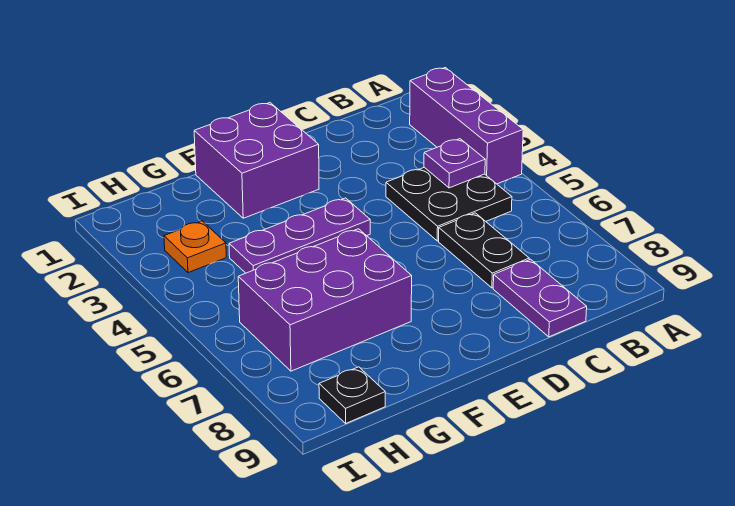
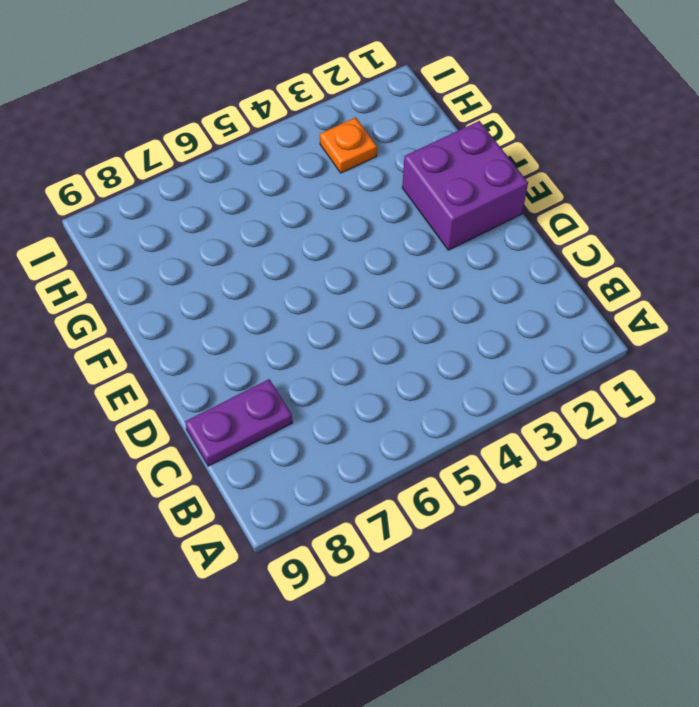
none -> purple 1x3 brick [410,68,523,184]
none -> black 2x2 plate [386,167,512,241]

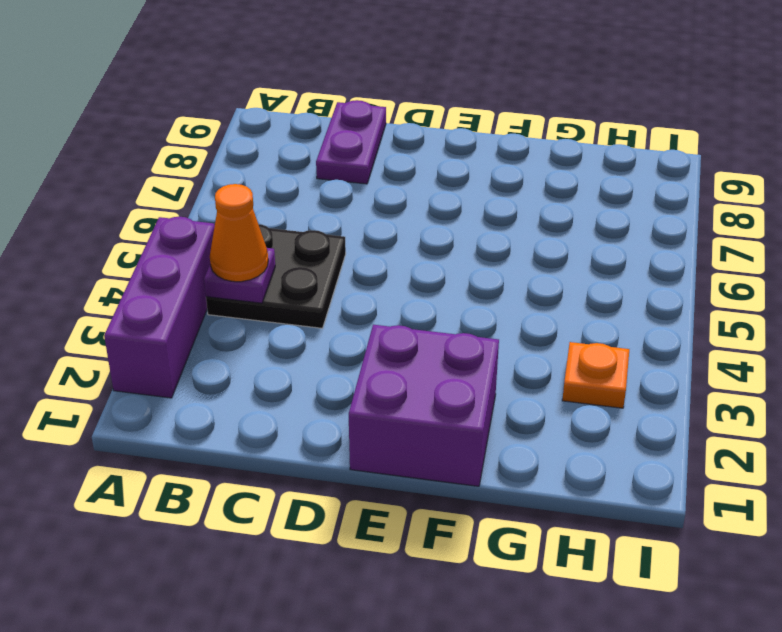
orange 1x1 cone [210,184,268,282] -> none
none -> black 1x2 plate [439,213,529,288]
none -> purple 1x3 plate [229,198,370,273]

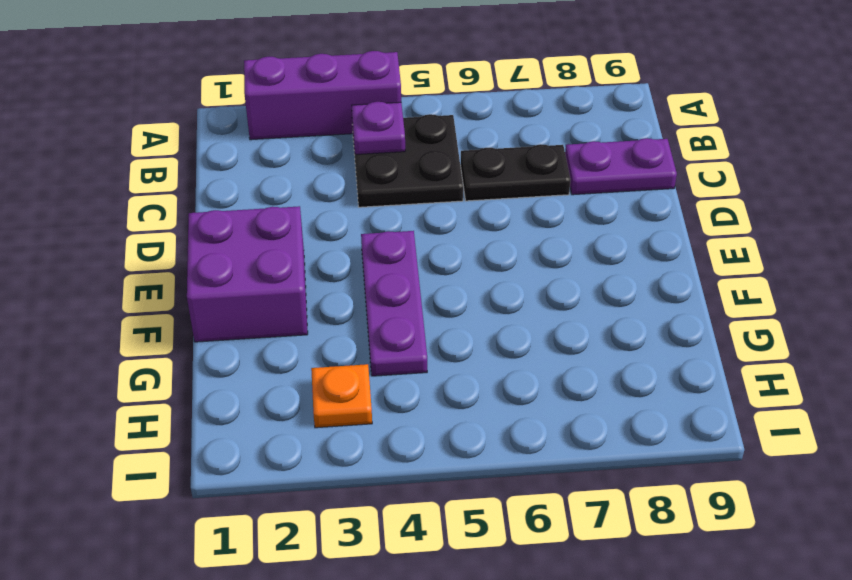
none -> purple 2x3 brick [238,229,412,371]
none -> black 1x1 plate [319,367,385,423]

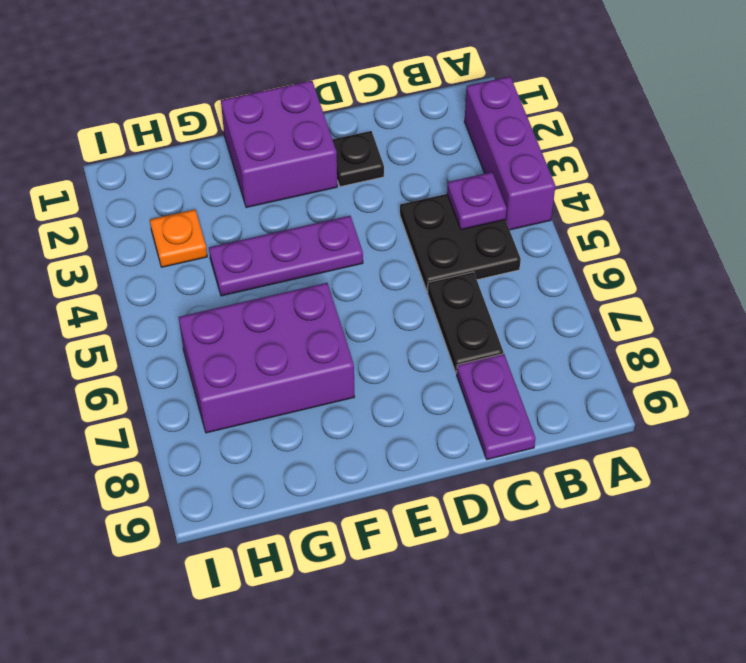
black 1x1 plate [333,131,384,187] -> black 1x1 plate moved to [319,367,385,423]

